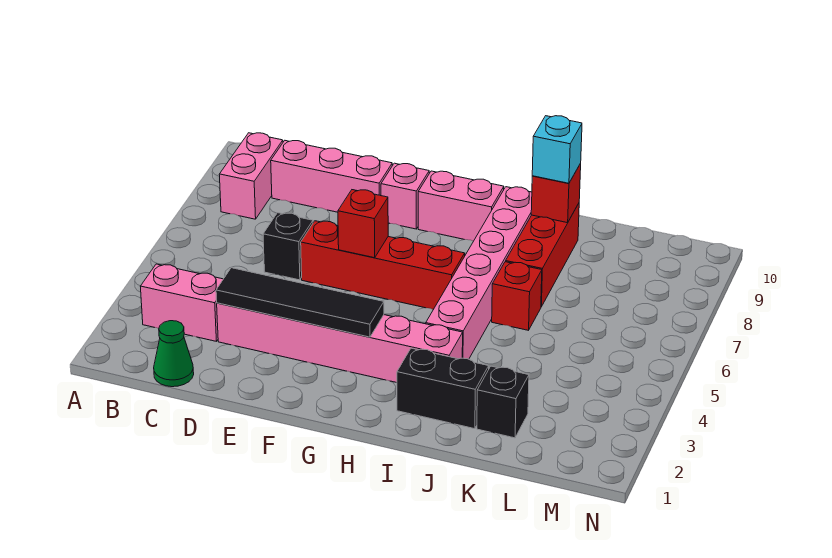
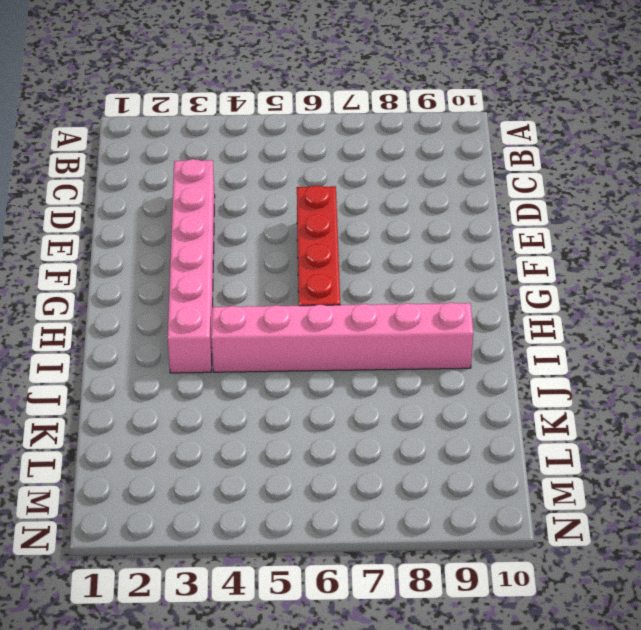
none -> pink 1x2 brick [140,264,223,341]
none -> pink 1x2 brick [219,133,283,219]
none -> green 1x1 cone [154,321,194,387]

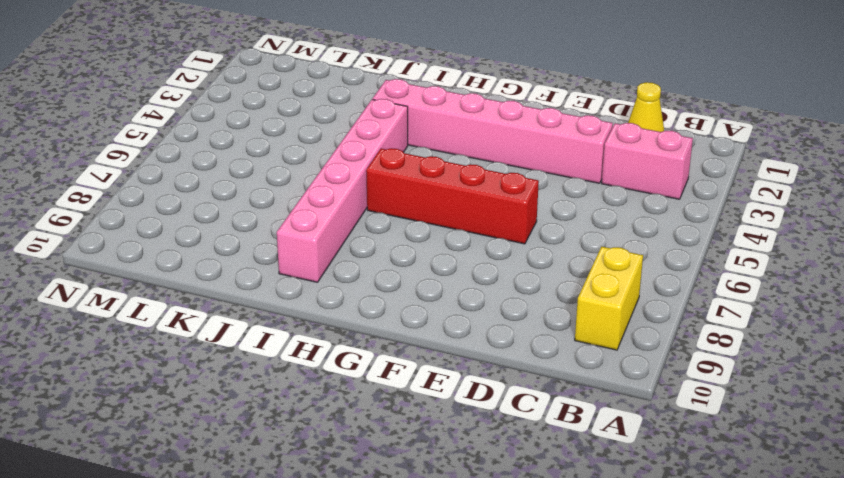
yellow 1x2 brick [575,247,643,350] -> pink 1x2 brick [219,133,283,219]
yellow 1x1 cone [628,82,664,132] -> green 1x1 cone [154,321,194,387]
none -> pink 1x3 brick [271,141,392,212]
none -> black 1x1 brick [263,213,313,280]
none -> pink 1x1 brick [381,163,429,229]

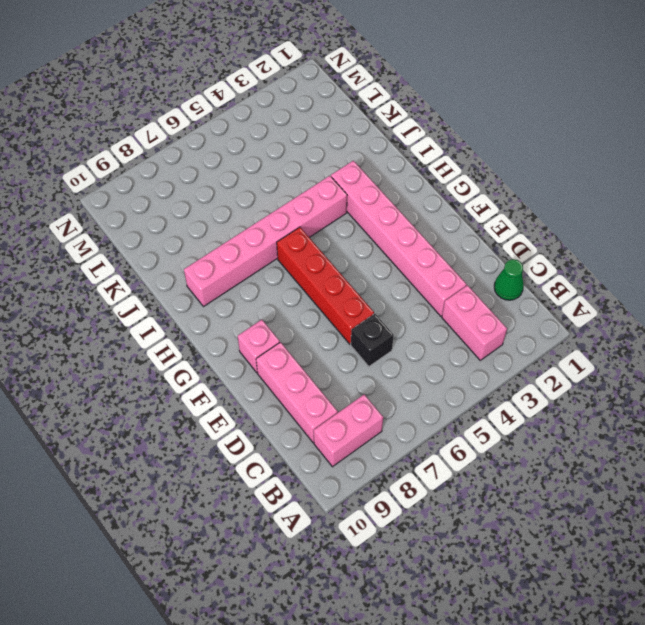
none -> pink 1x2 brick [418,171,504,241]
none -> black 1x2 brick [397,348,489,429]
none -> red 1x1 brick [492,262,542,330]

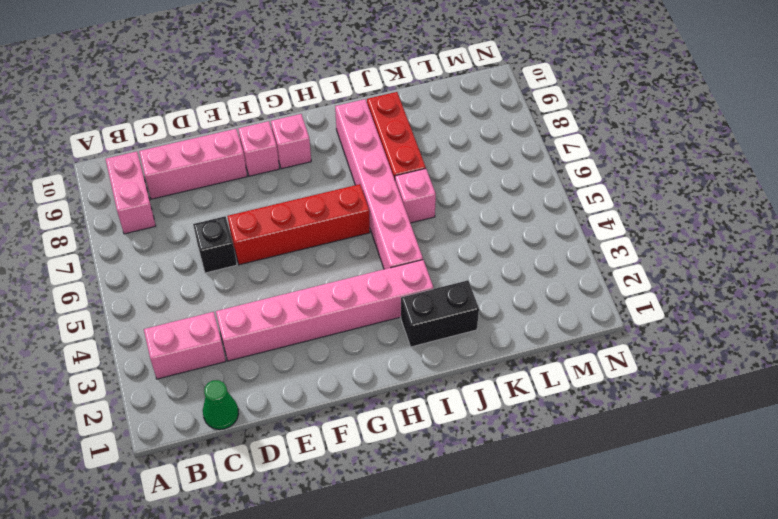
pink 1x1 brick [271,114,311,169] -> pink 1x2 brick [418,171,504,241]
pink 1x1 brick [395,169,436,223] -> red 1x1 brick [492,262,542,330]
none -> black 1x1 brick [477,366,529,438]
none -> black 1x4 tile [216,268,384,337]
none -> red 1x1 brick [338,190,388,258]

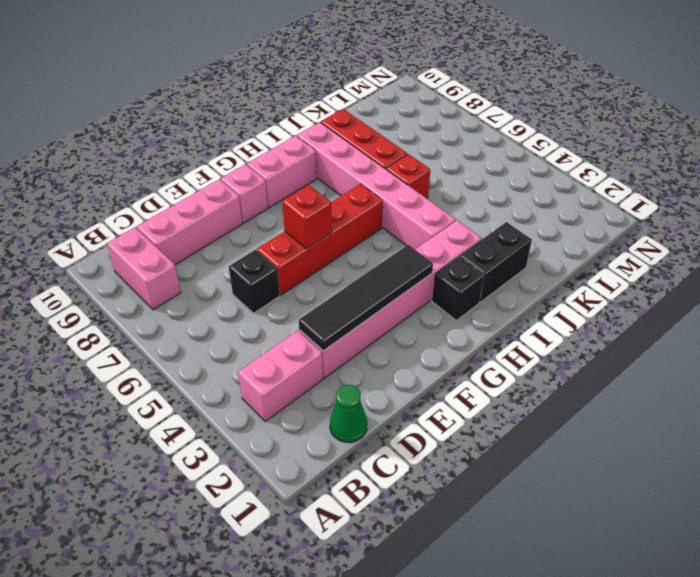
black 1x1 brick [432,256,484,320] -> black 1x1 brick moved to [477,366,529,438]
none -> red 1x1 brick [531,164,581,223]
none -> cyan 1x1 brick [532,116,582,183]

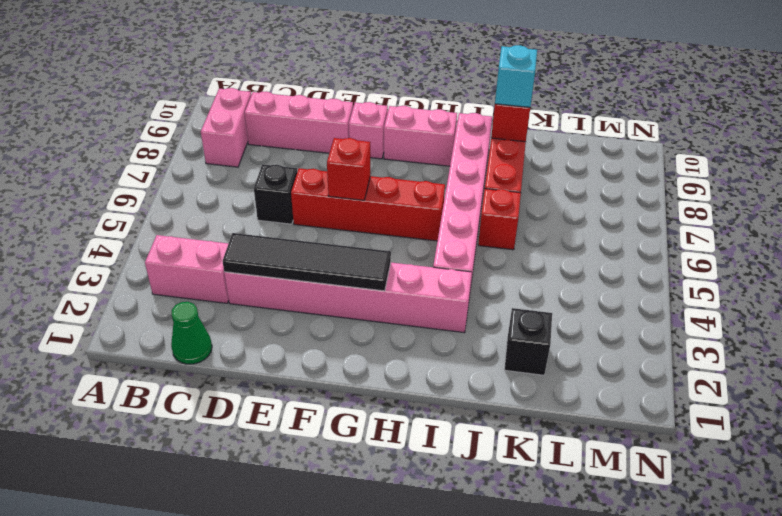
none -> black 1x2 brick [397,348,489,429]

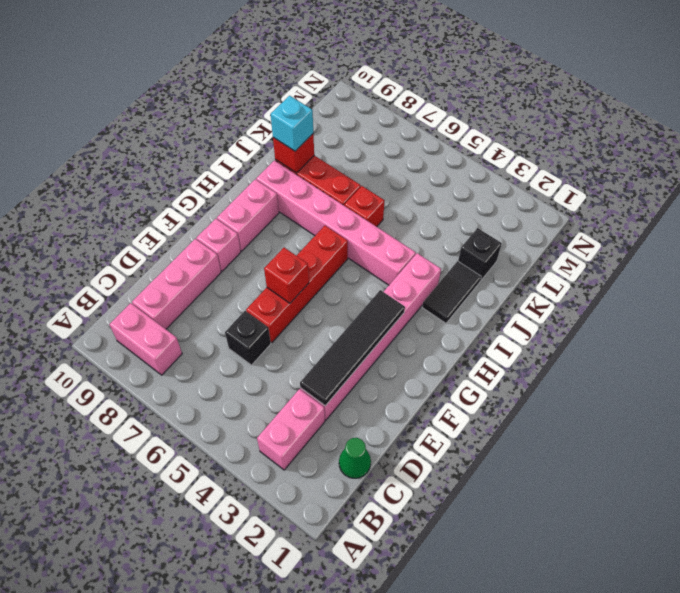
black 1x2 tile [422,261,481,323] -> black 1x2 brick [397,348,489,429]

